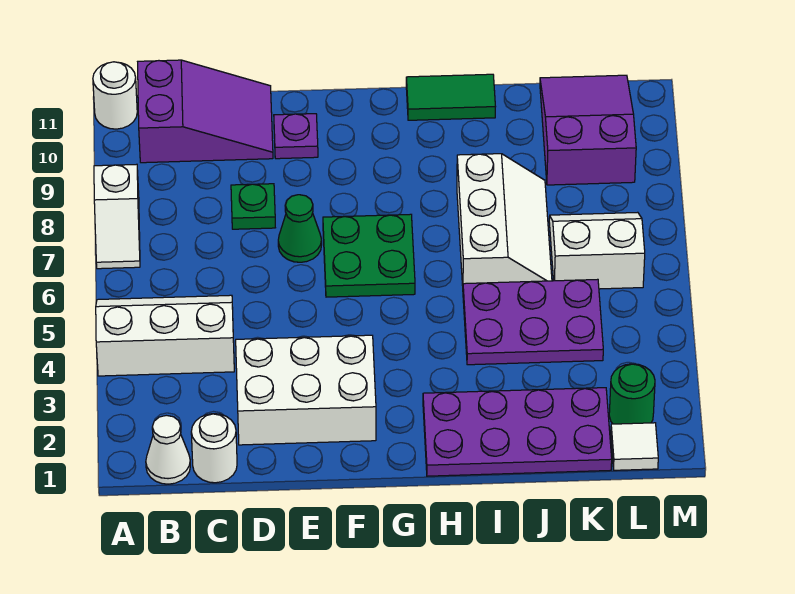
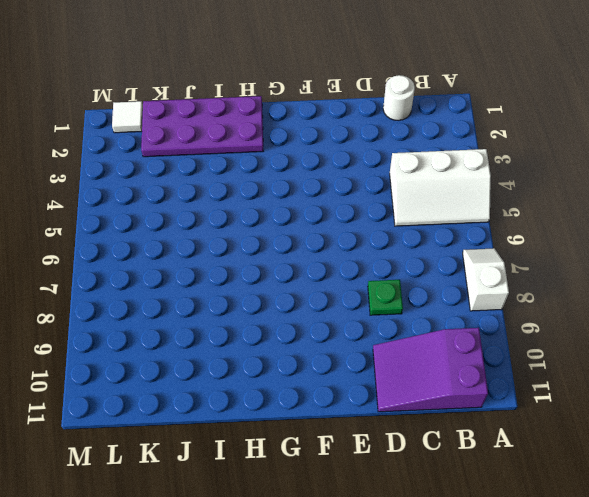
none -> white 1x1 round brick [93,62,137,129]
none -> white 1x1 cone [146,415,190,484]
none -> white 2x3 brick [236,335,376,445]

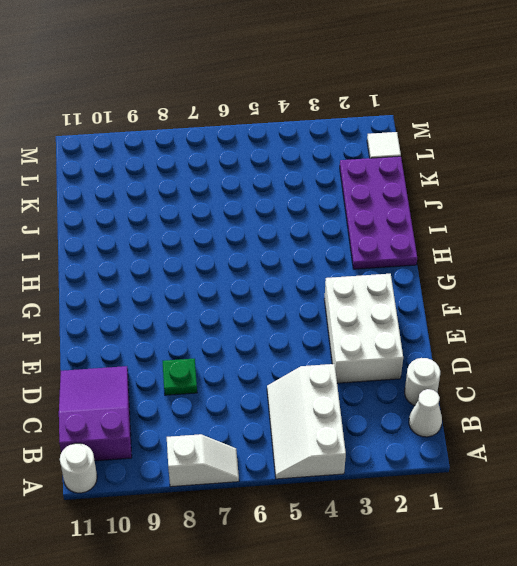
none -> green 1x1 cone [278,195,322,262]
none -> purple 1x1 plate [274,114,318,159]
none -> green 2x2 plate [323,214,415,297]

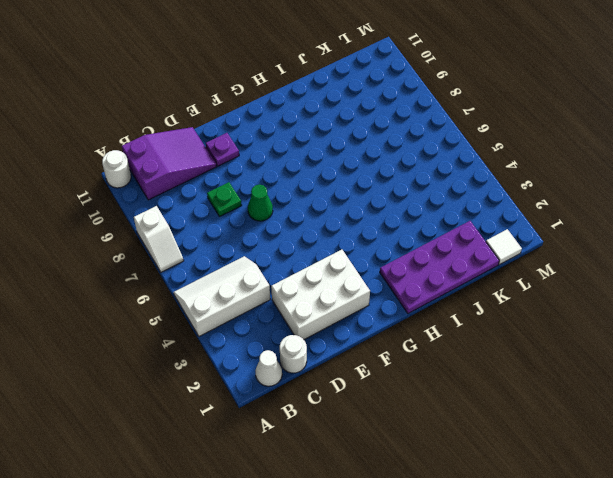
none -> green 2x2 plate [323,214,415,297]
none -> green 1x2 tile [406,74,495,120]
none -> purple 2x3 plate [463,279,603,365]

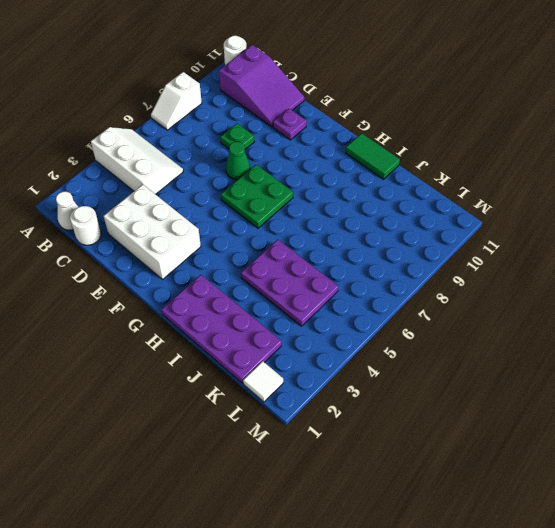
none -> white 2x3 slope [457,154,552,286]
none -> white 2x2 slope [549,212,645,289]
none -> purple 2x3 slope [540,75,636,185]

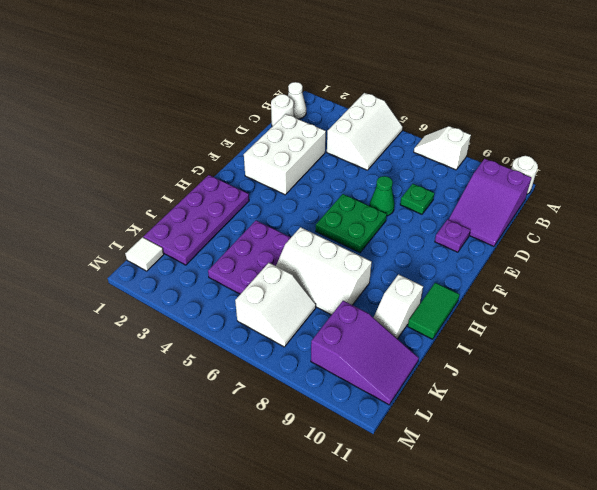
white 1x2 slope [374,274,423,339] -> none
none -> green 1x1 round brick [609,364,655,424]

